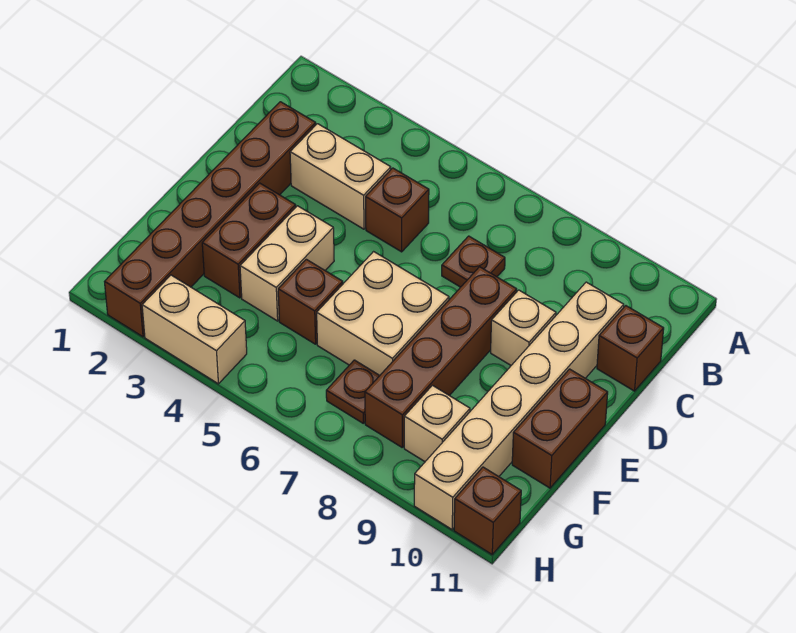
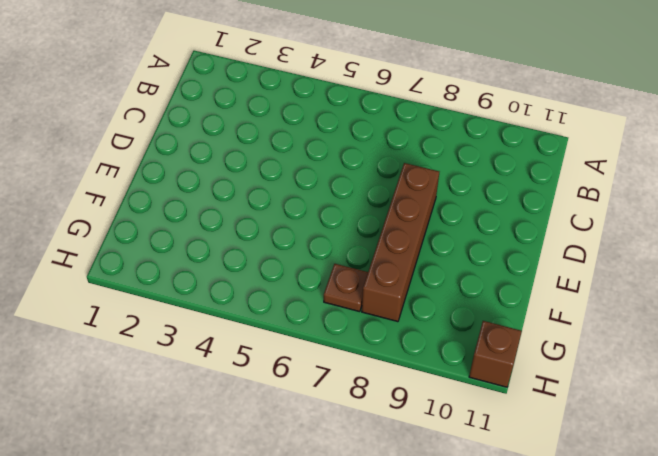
none -> brown 1x6 brick [105,102,316,337]
none -> tan 1x2 brick [290,124,391,229]
none -> brown 1x1 brick [366,168,429,252]

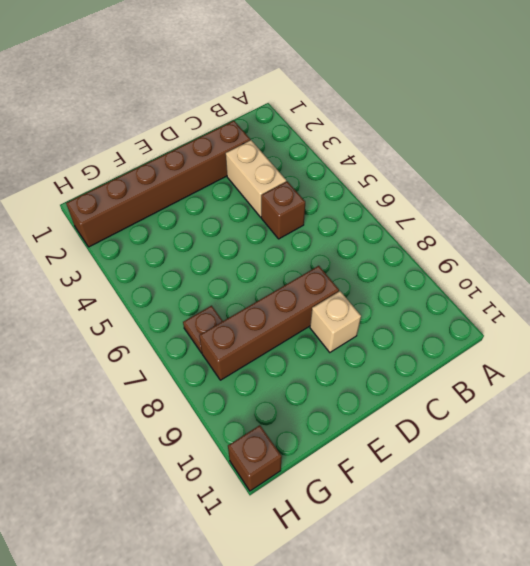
none -> brown 1x1 plate [442,236,505,287]
none -> tan 1x6 brick [414,282,624,530]
none -> brown 1x1 brick [597,306,664,391]

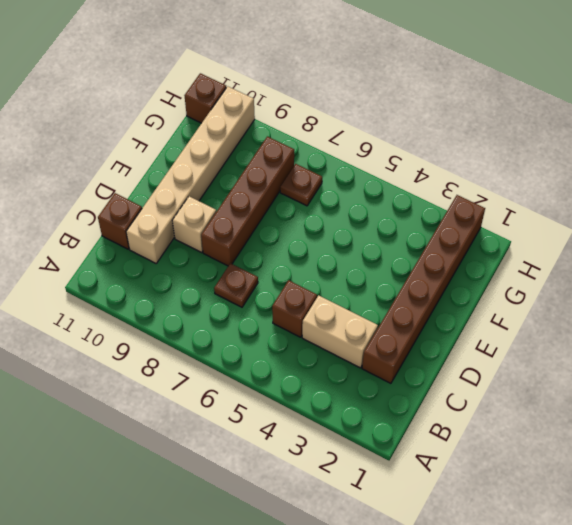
none -> brown 1x2 brick [202,183,296,298]
none -> tan 1x2 brick [240,206,334,321]
none -> tan 2x2 brick [317,252,449,375]

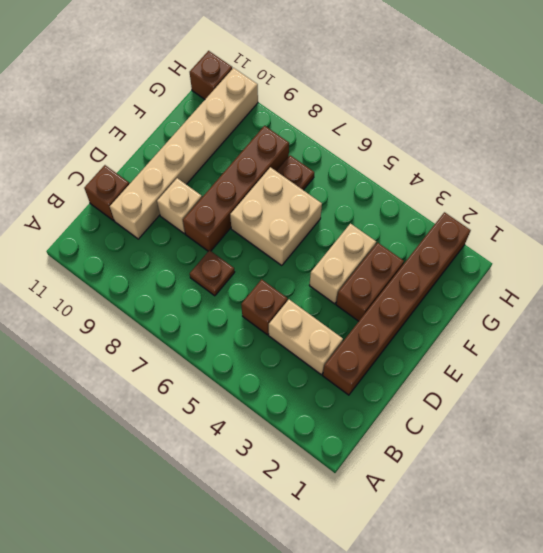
none -> brown 1x2 brick [512,369,608,488]
none -> brown 1x1 brick [278,259,343,344]
none -> tan 1x1 brick [404,385,470,462]

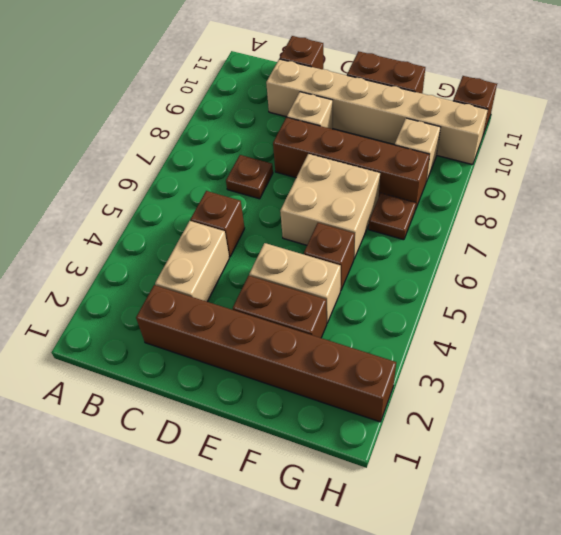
none -> tan 1x2 brick [142,275,247,384]

